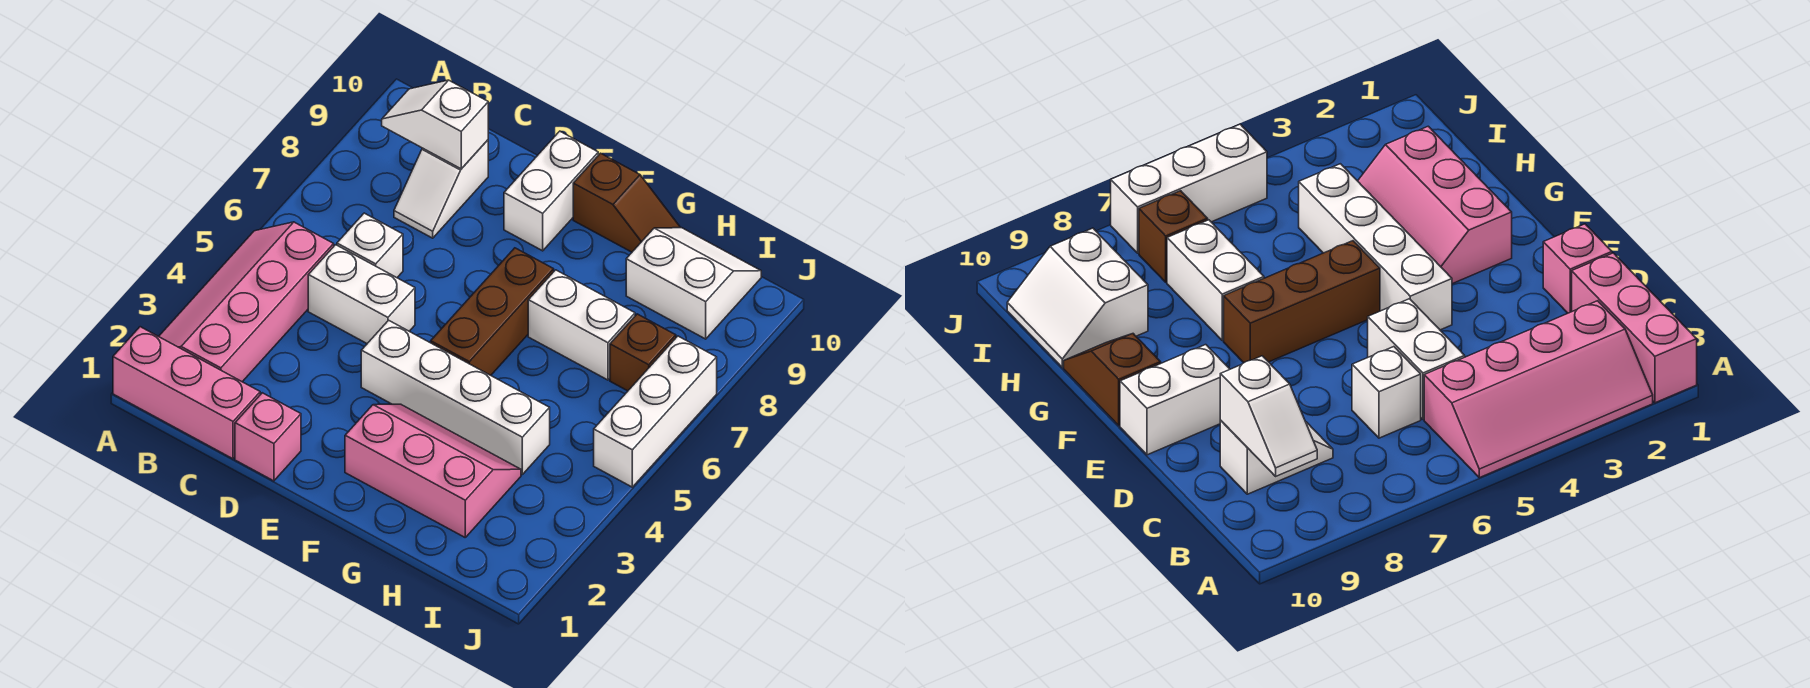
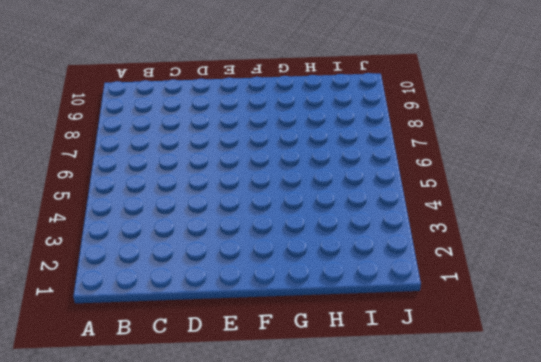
none -> pink 1x3 brick [113,327,260,459]
none -> pink 2x4 slope [159,222,334,382]
none -> white 1x2 brick [308,245,415,343]

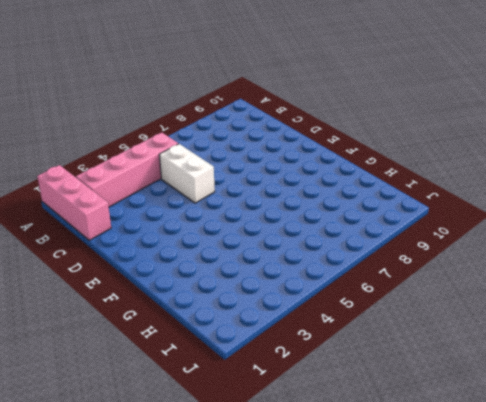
none -> white 1x1 brick [337,213,403,278]
none -> white 1x2 slope [394,140,488,238]
none -> pink 1x1 brick [235,393,301,481]

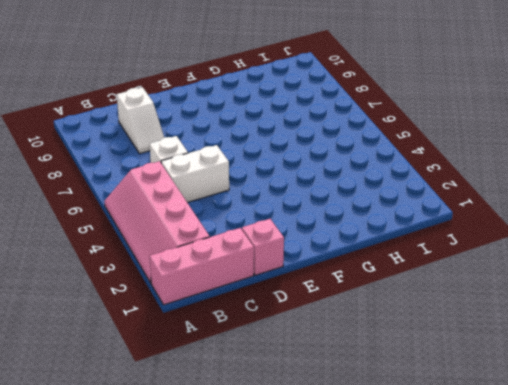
none -> white 1x4 brick [361,320,550,474]
none -> white 1x2 brick [504,131,598,251]
none -> pink 2x3 slope [345,404,521,537]

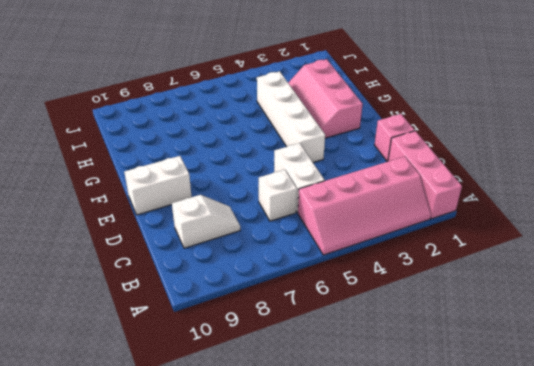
none -> brown 1x3 brick [431,248,554,375]
none -> brown 1x2 slope [573,153,680,252]
none -> white 1x2 brick [528,270,635,380]

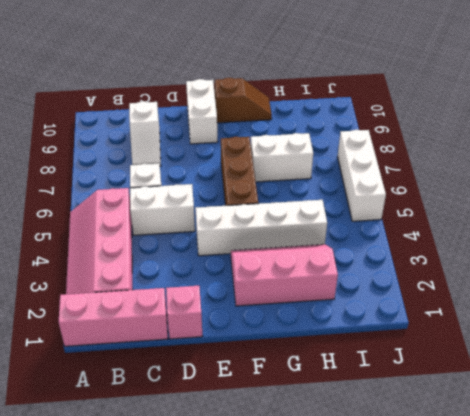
none -> white 2x2 slope [626,228,761,339]
none -> brown 1x1 brick [610,314,676,391]
none -> white 1x2 slope [382,80,488,169]

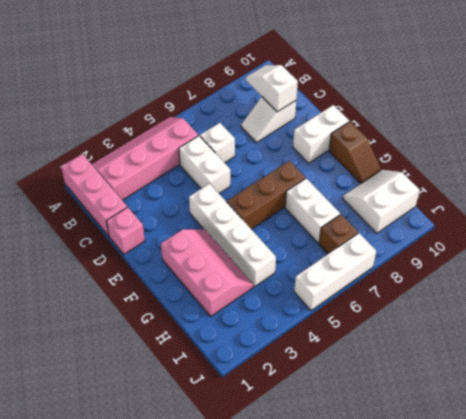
white 2x2 slope [343,170,420,233] -> white 2x2 slope turned to [626,228,761,339]

